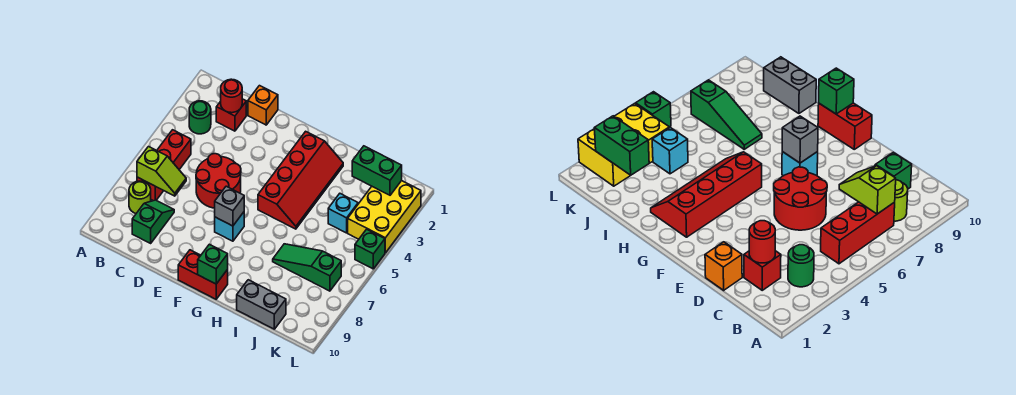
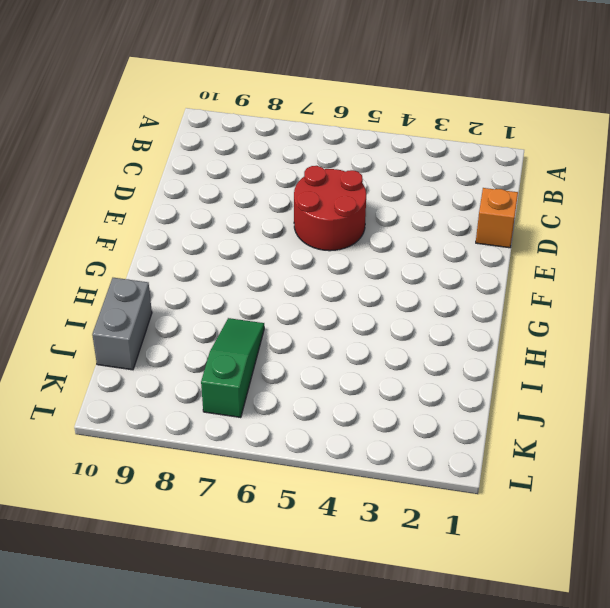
none -> green 1x1 round brick [189,101,211,134]
none -> red 1x3 brick [137,130,191,201]
none -> lime 1x1 round brick [129,181,151,213]

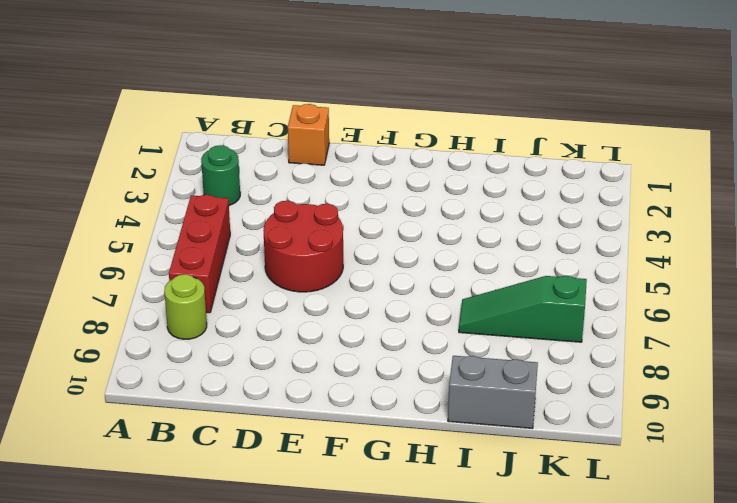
none -> red 1x1 brick [216,99,246,131]
none -> green 1x2 slope [132,200,174,243]
none -> cyan 1x1 brick [215,212,244,241]

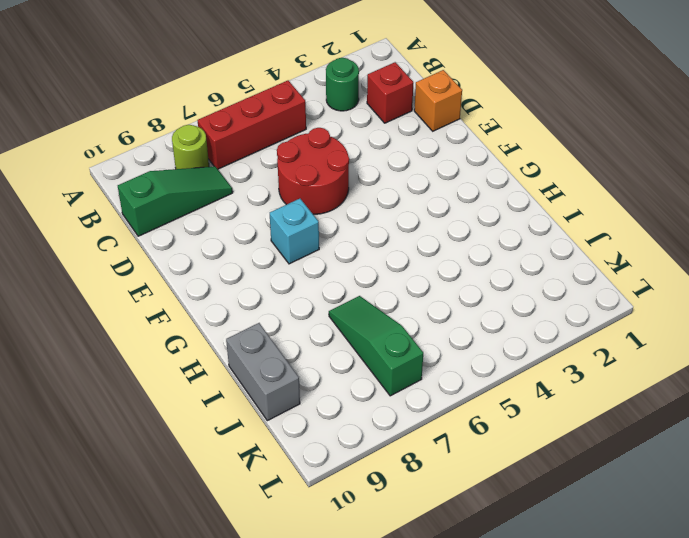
green 1x3 slope [118,166,233,236] -> green 1x2 slope [132,200,174,243]
none -> red 1x2 brick [178,250,228,299]
none -> red 2x4 slope [258,131,343,229]
none -> cyan 1x1 brick [328,194,358,233]

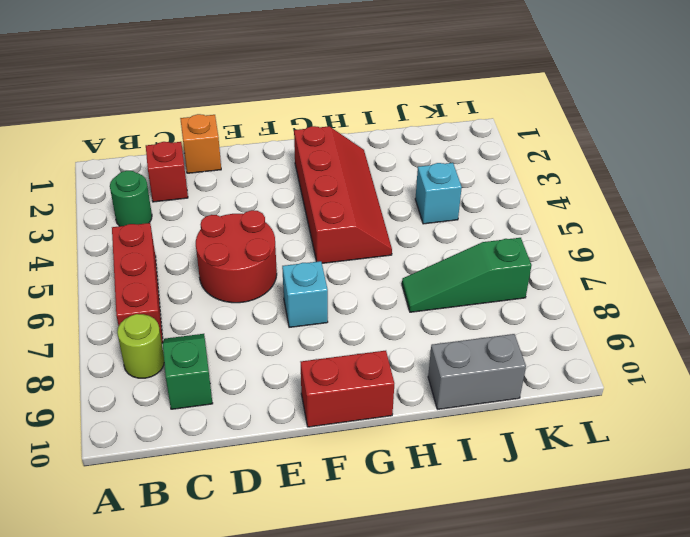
none -> yellow 2x3 brick [348,181,421,253]
none -> green 1x1 brick [355,229,385,269]
none -> lime 1x2 slope [137,147,186,196]

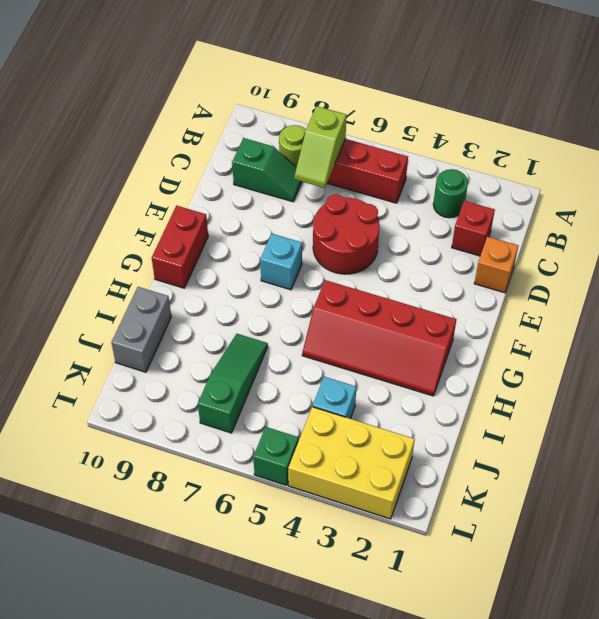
none -> red 1x1 round brick [221,79,242,113]
none -> grey 1x1 brick [215,186,244,226]
none -> green 1x1 brick [198,244,228,284]

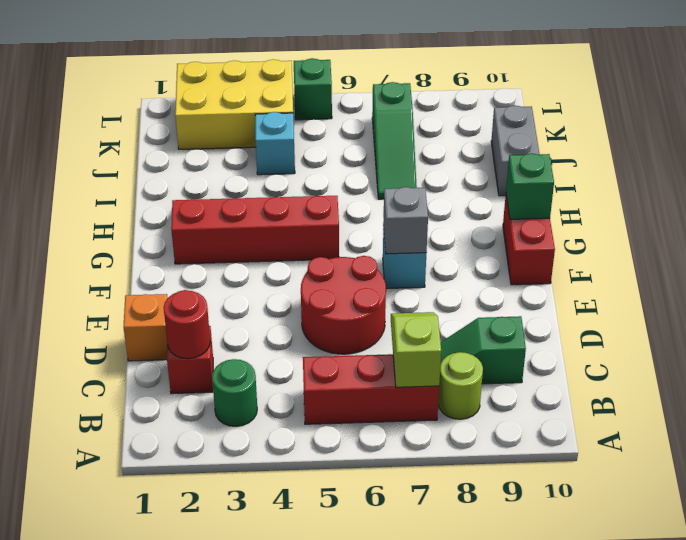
none -> green 1x2 brick [352,146,402,195]

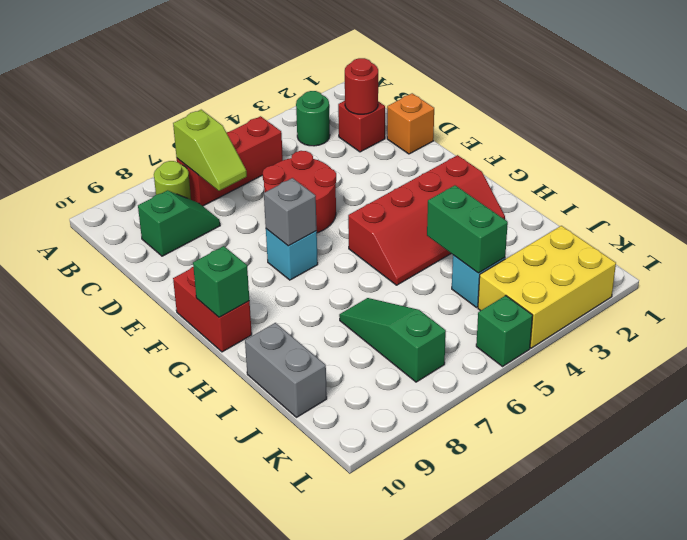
green 1x2 brick [427,185,508,273] -> green 1x2 brick moved to [352,146,402,195]

